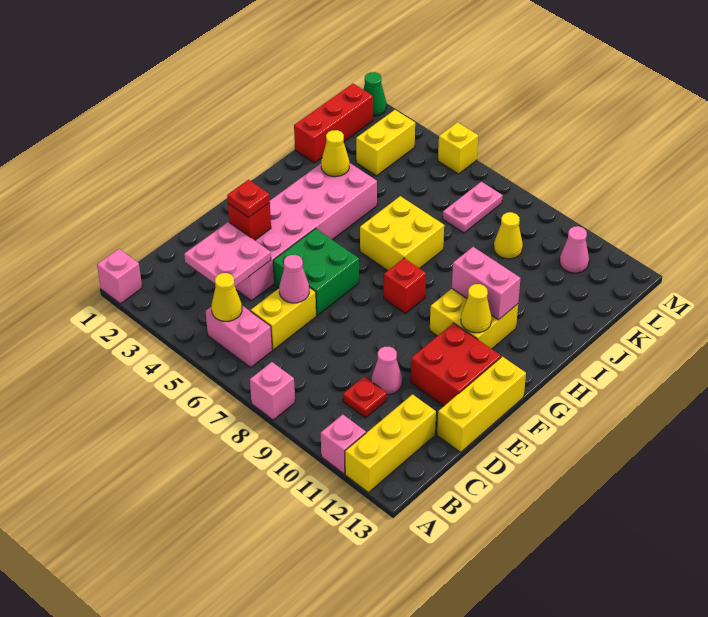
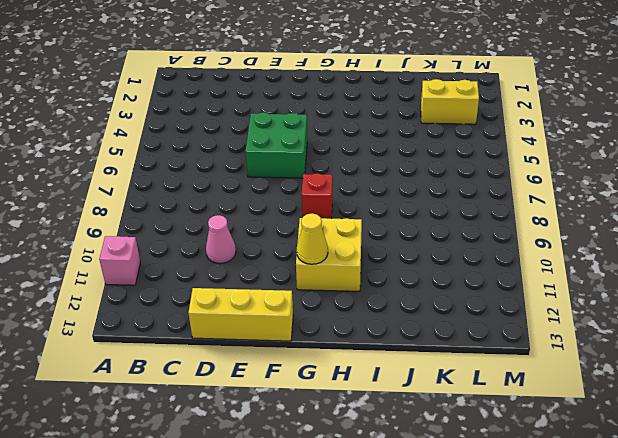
none -> pink 1x1 brick [97,249,142,304]
none -> pink 1x1 brick [250,362,295,420]
none -> yellow 1x3 brick [345,394,436,493]
none -> pink 1x2 brick [206,306,272,368]

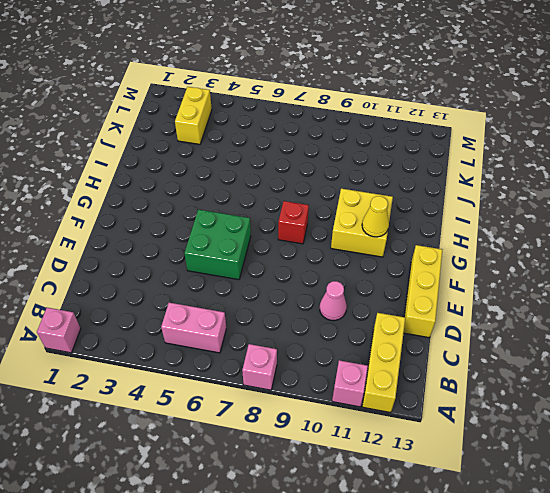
none -> yellow 1x2 brick [251,287,316,350]
none -> red 1x1 plate [343,377,387,418]
none -> pink 2x6 brick [235,163,377,301]
none -> red 2x2 brick [411,323,501,406]

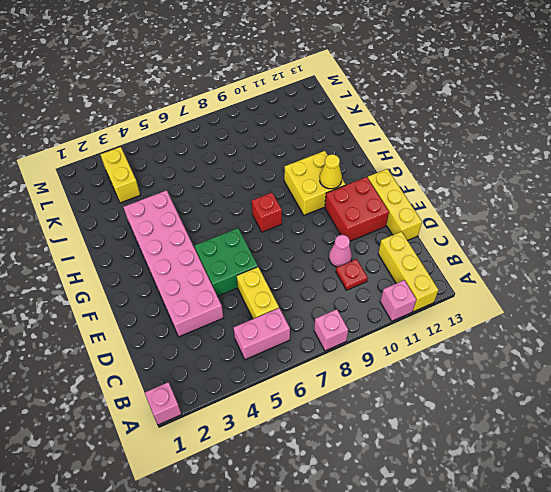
none -> yellow 2x2 brick [360,196,444,271]
none -> red 1x3 brick [294,84,373,163]
none -> pink 1x2 plate [443,182,503,233]
none -> yellow 1x1 cone [494,212,523,259]

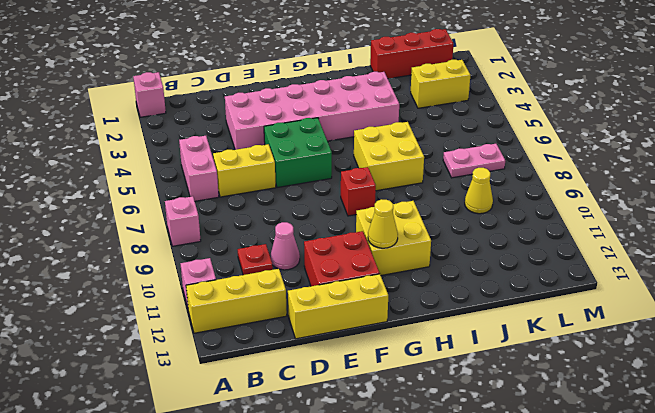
none -> pink 1x1 cone [560,226,589,273]
none -> green 1x1 cone [363,72,386,116]
none -> yellow 1x1 brick [438,122,478,174]
none -> yellow 1x1 cone [212,273,242,321]

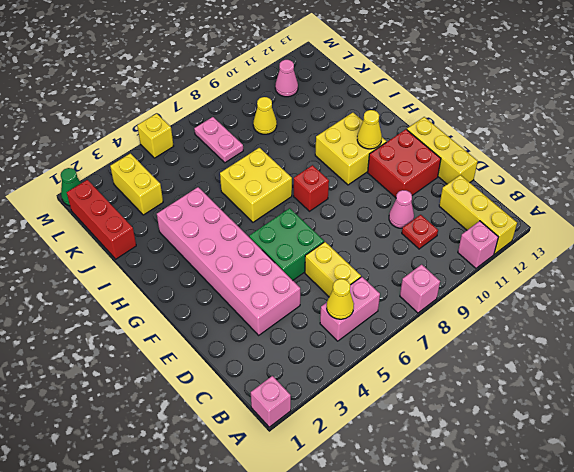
none -> pink 2x2 plate [184,222,271,287]
none -> pink 1x1 cone [279,255,309,303]
none -> red 1x1 brick [228,203,271,240]
none -> pink 1x2 brick [452,247,521,320]

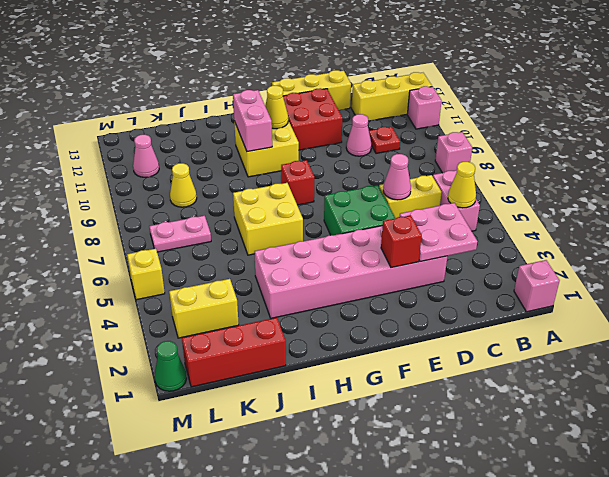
none -> yellow 1x1 cone [321,130,349,177]
none -> red 1x1 plate [227,180,270,218]

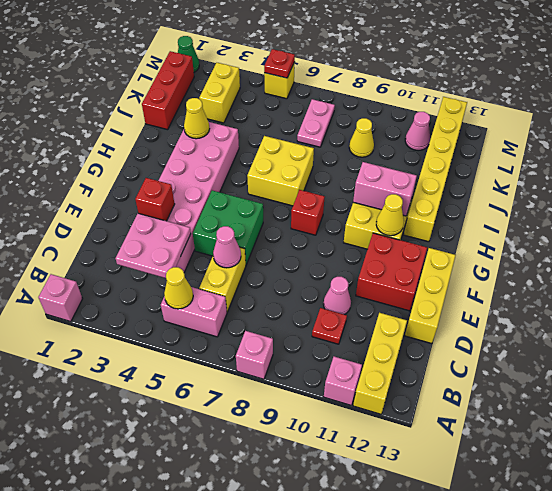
yellow 1x6 brick [404,97,467,242] -> none
red 1x1 plate [264,49,295,78] -> red 1x1 plate moved to [227,180,270,218]

